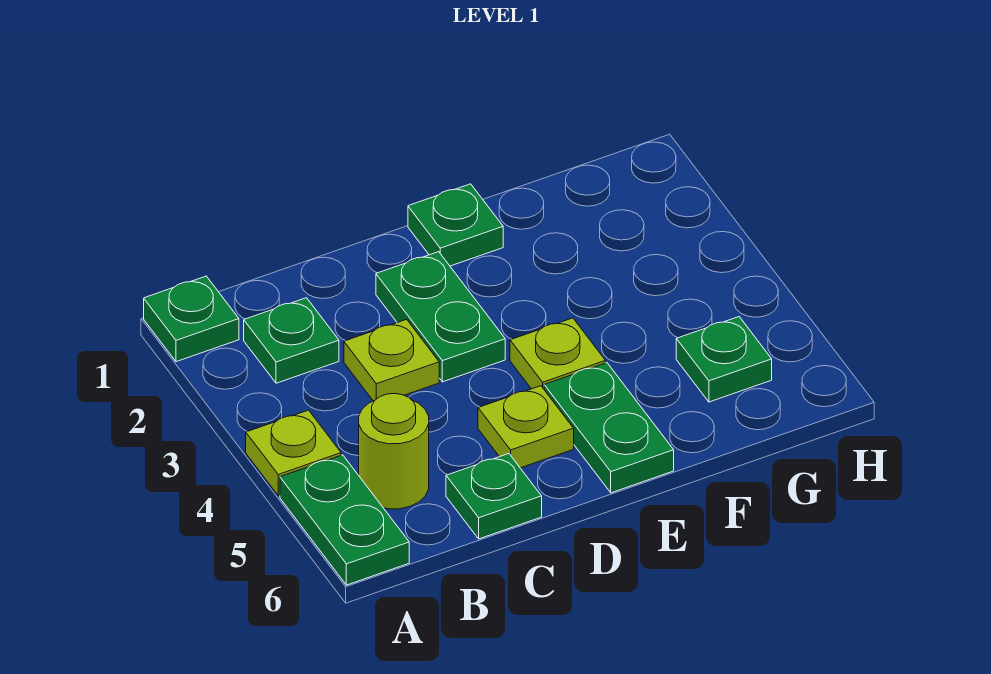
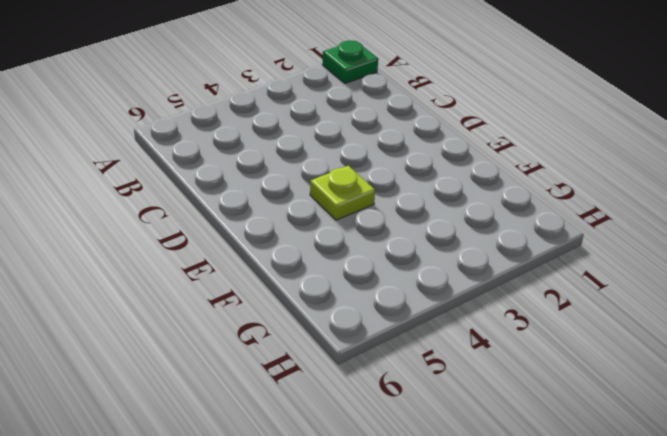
none -> lime 1x1 plate [246,410,341,496]
none -> green 1x2 plate [280,455,409,585]
none -> green 1x1 plate [244,298,339,383]

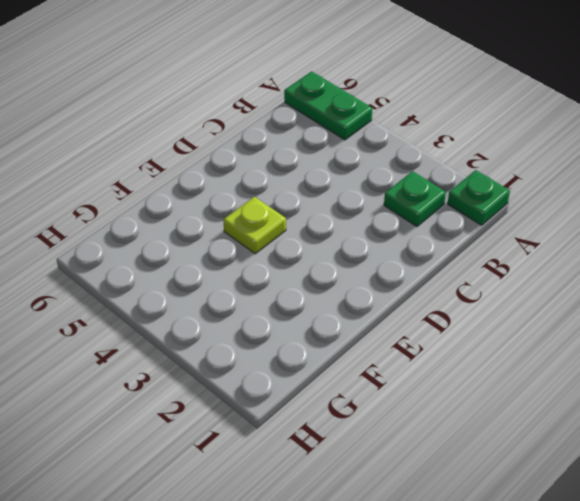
none -> lime 1x1 plate [246,410,341,496]
none -> lime 1x1 round brick [359,394,429,509]
none -> lime 1x1 plate [344,319,439,401]

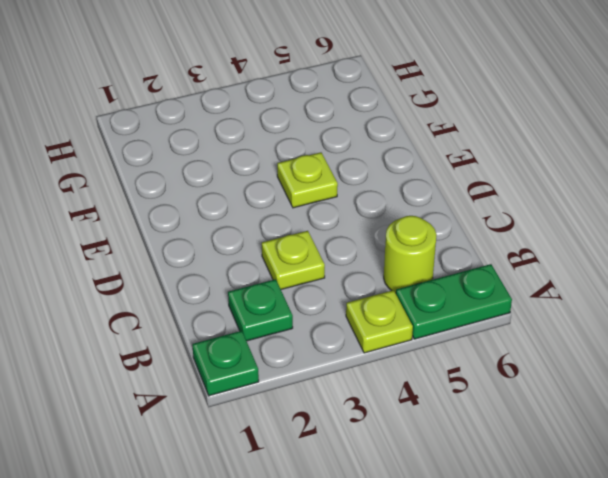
none -> green 1x1 plate [446,454,542,539]
none -> green 1x2 plate [376,252,505,382]
none -> lime 1x1 plate [478,386,574,468]

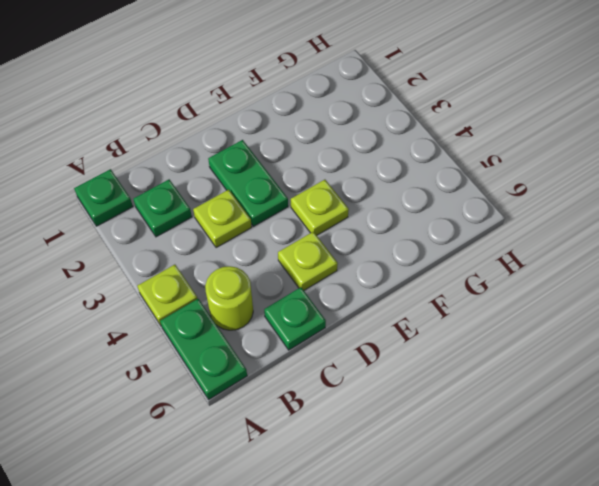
none -> green 1x1 plate [408,184,503,266]
none -> green 1x2 plate [544,363,674,493]
none -> green 1x1 plate [676,317,772,402]

